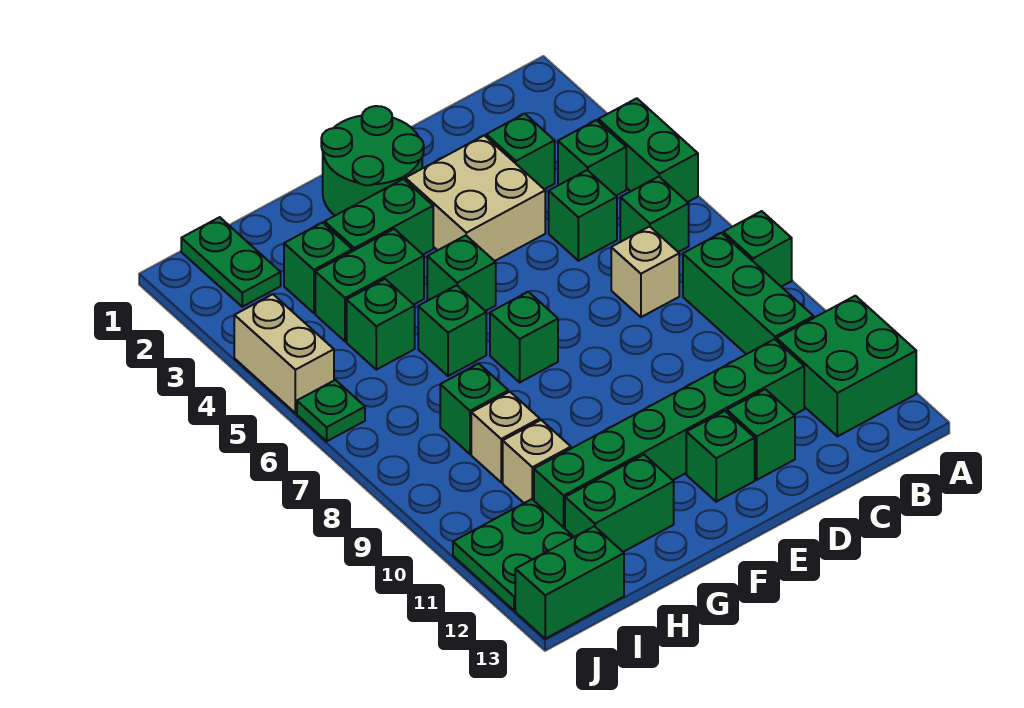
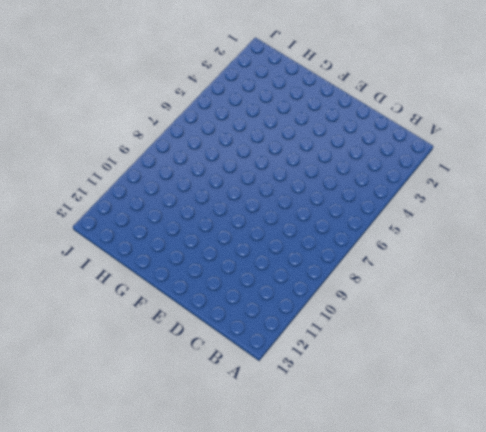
none -> green 1x2 brick [598,98,698,202]
none -> green 1x1 brick [723,211,792,287]
none -> green 2x2 brick [777,296,916,436]
none -> green 1x1 brick [558,120,626,196]

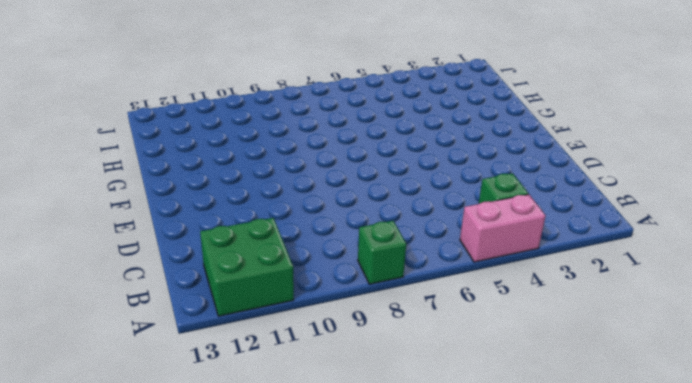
pink 1x2 brick [460,194,545,262] -> green 1x2 brick [598,98,698,202]
none -> green 1x1 brick [620,177,689,252]
none -> green 1x3 brick [683,233,814,354]
none -> green 1x1 brick [486,114,555,189]
none -> green 1x1 brick [549,170,617,261]

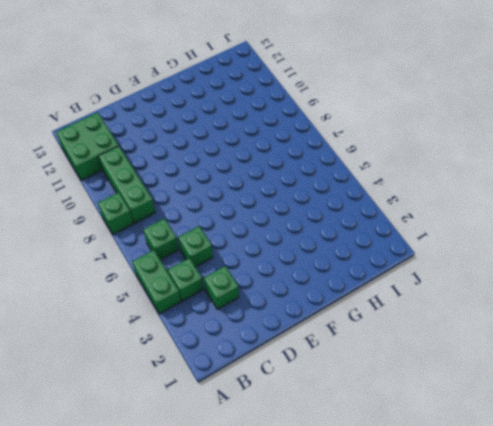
none -> tan 1x1 brick [611,226,679,317]
none -> green 1x6 brick [534,339,804,528]
none -> tan 2x2 brick [405,135,545,261]
none -> green 1x1 brick [727,389,795,480]

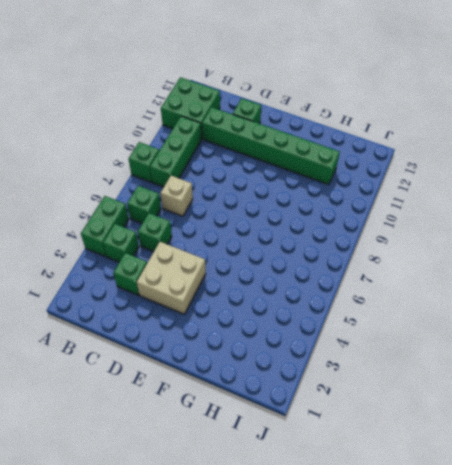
none -> green 2x2 round brick [321,106,424,215]
none -> green 1x1 brick [686,411,755,502]
none -> green 1x2 brick [325,179,433,254]
none -> green 1x1 brick [427,235,496,311]

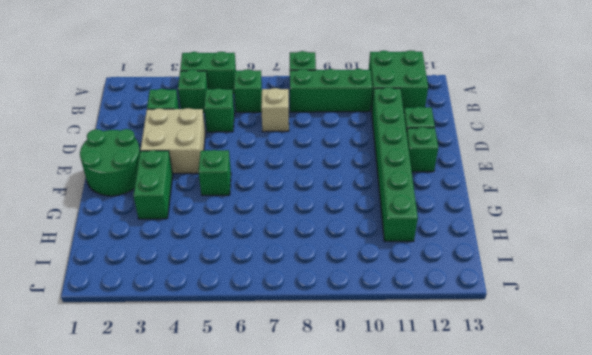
none -> green 1x1 brick [490,292,558,382]
none -> green 1x2 brick [315,229,424,341]
none -> green 1x1 brick [418,285,486,376]
none -> green 1x2 brick [565,455,674,552]

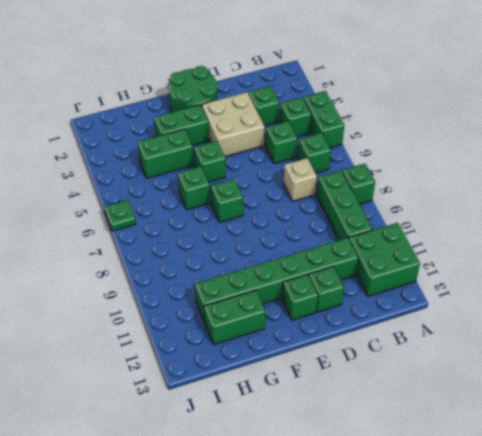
none -> green 1x1 brick [284,222,352,313]
none -> green 1x1 brick [347,279,415,370]
none -> green 1x1 brick [440,363,508,454]
none -> tan 1x1 brick [471,392,540,482]

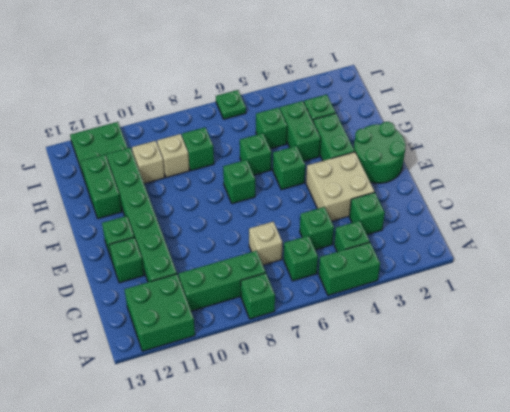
none -> green 1x2 plate [181,217,281,307]
none -> green 1x2 brick [515,526,624,639]
none -> tan 1x2 brick [234,294,334,413]

